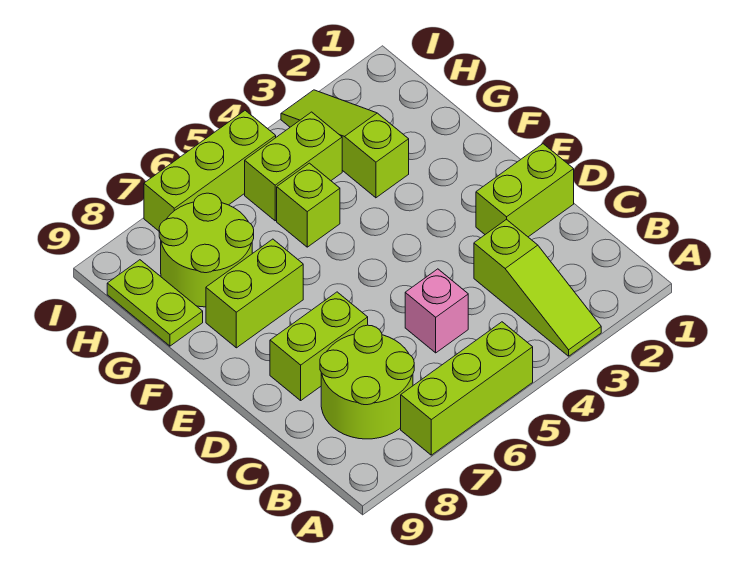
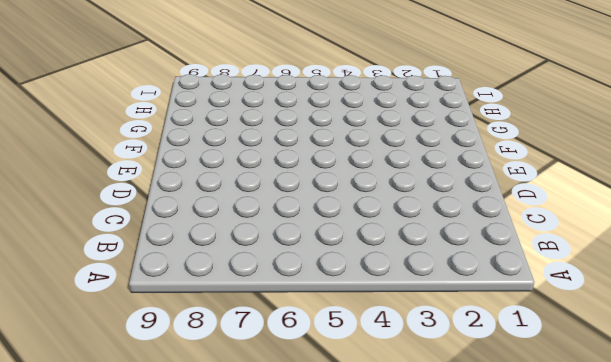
none -> lime 1x3 slope [474,219,601,356]
none -> lime 1x3 brick [401,322,533,455]
none -> lime 2x2 round brick [320,325,414,439]

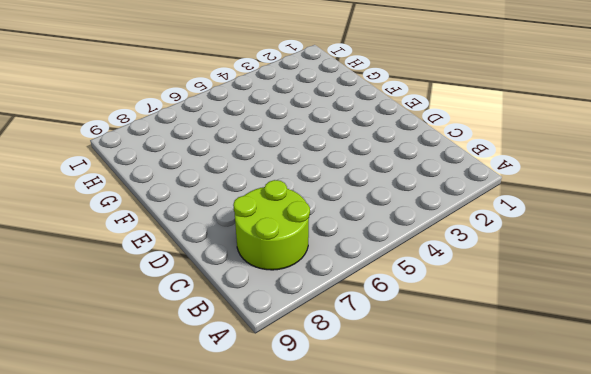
none -> lime 1x3 slope [474,219,601,356]
none -> lime 1x3 brick [401,322,533,455]
none -> pink 1x1 brick [405,269,468,353]

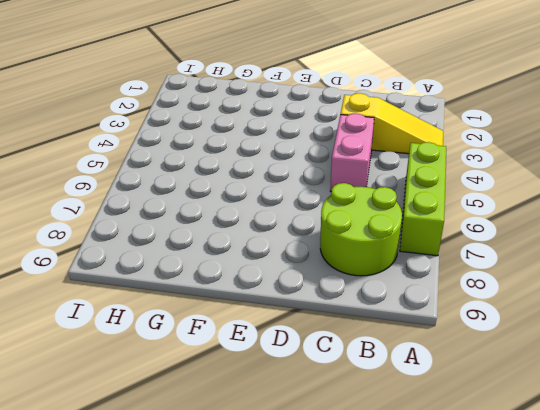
yellow 1x3 slope [341,93,443,154] -> lime 1x3 slope [474,219,601,356]
pink 1x2 brick [330,114,374,192] -> pink 1x1 brick [405,269,468,353]
none -> lime 1x2 brick [476,144,574,237]
none -> lime 1x2 brick [270,292,368,400]
none -> lime 1x2 brick [206,239,303,348]

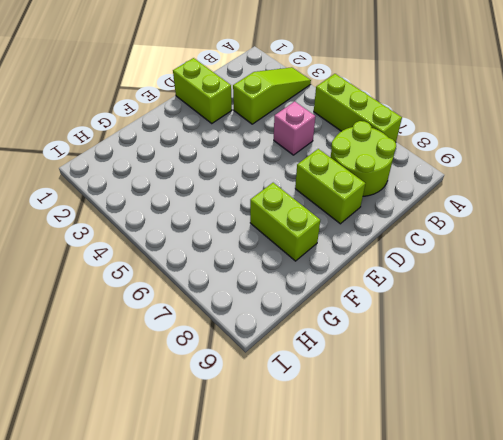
none -> lime 1x3 slope [281,90,409,198]
none -> lime 1x1 brick [277,163,340,247]
none -> lime 2x2 round brick [159,193,254,307]

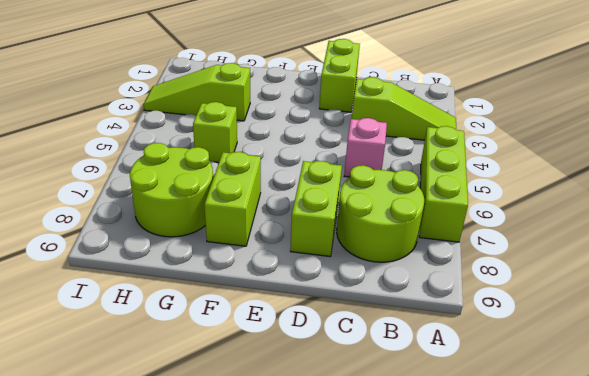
none -> lime 1x2 plate [107,260,203,346]
none -> lime 1x2 brick [245,112,342,221]
none -> lime 1x3 brick [144,111,276,231]

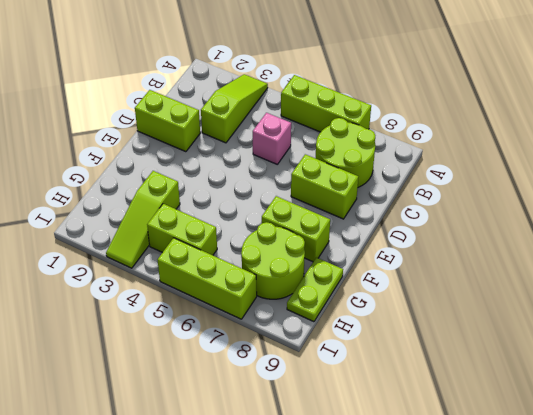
none -> lime 1x1 brick [277,163,340,247]

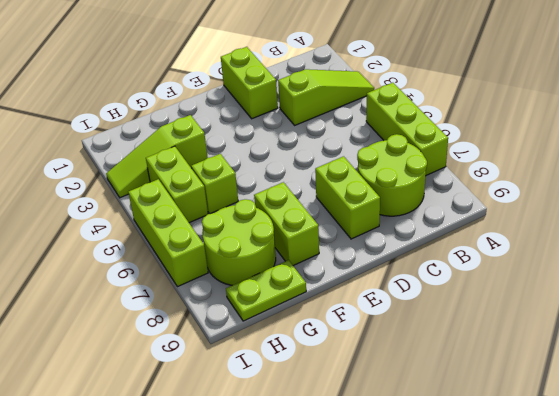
none -> pink 1x1 brick [405,269,468,353]

